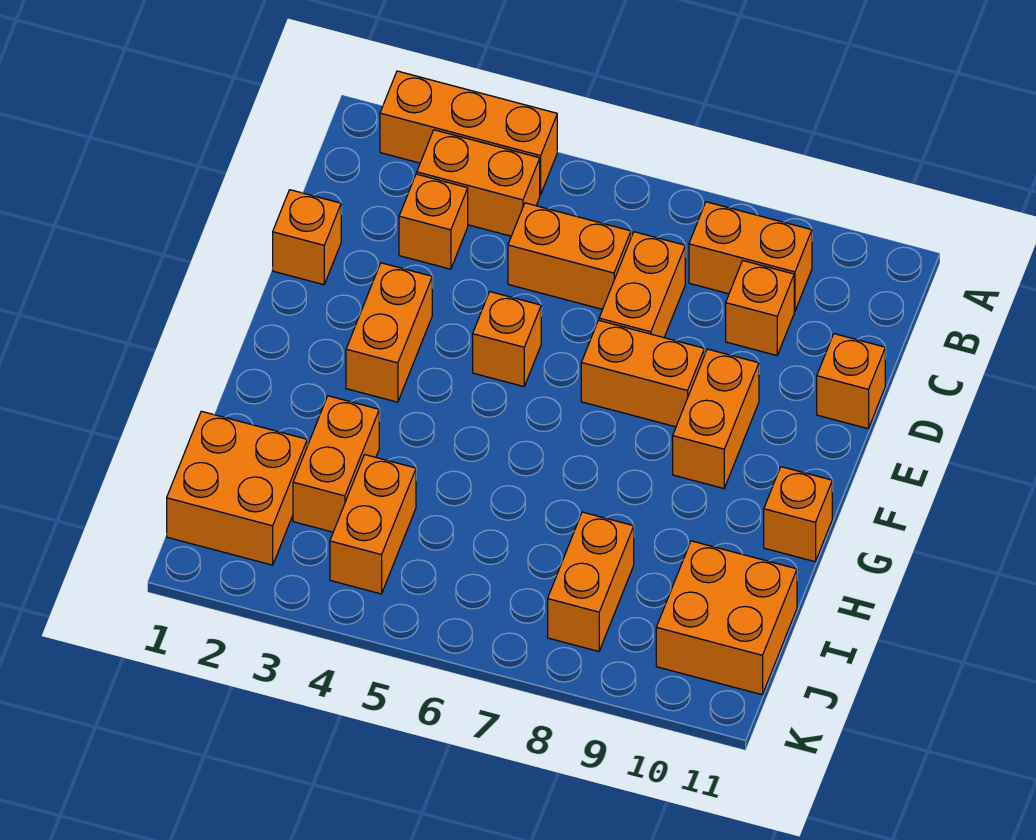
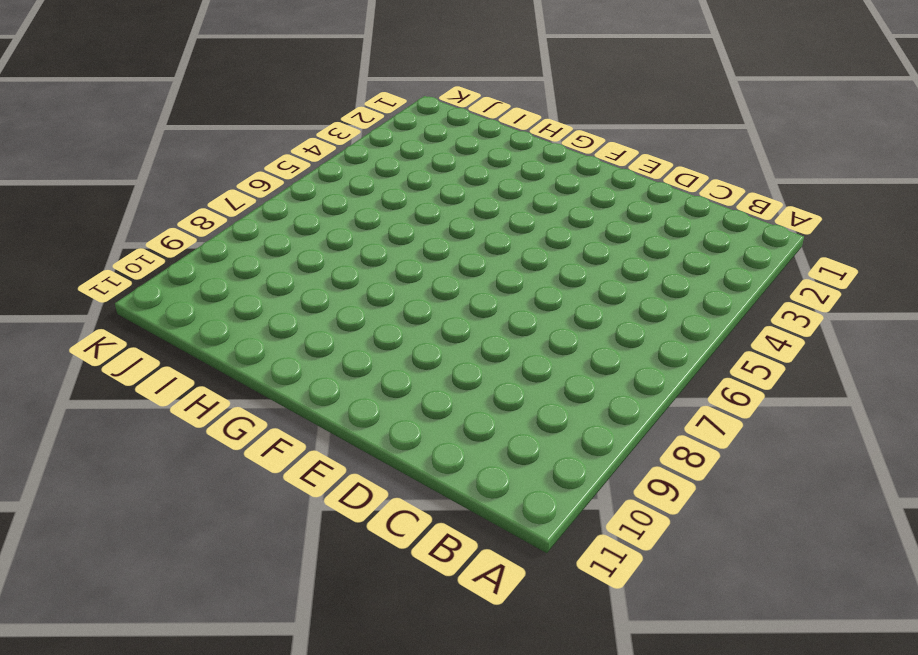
none -> orange 1x3 brick [380,71,557,195]
none -> orange 1x2 brick [417,130,540,236]
none -> orange 1x2 brick [689,202,812,311]

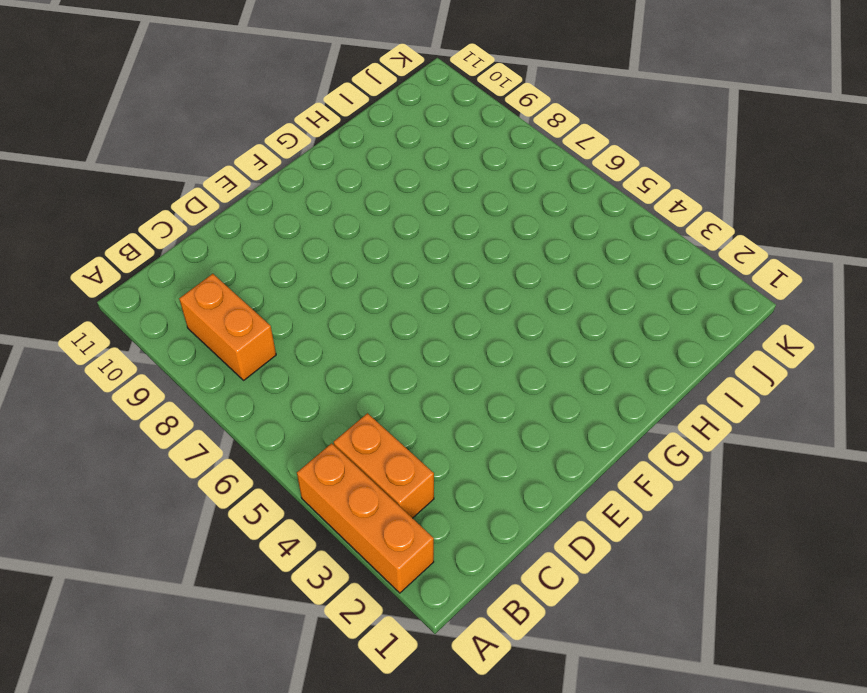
none -> orange 1x1 brick [399,174,468,269]
none -> orange 1x2 brick [508,203,631,309]
none -> orange 1x2 brick [599,232,685,338]

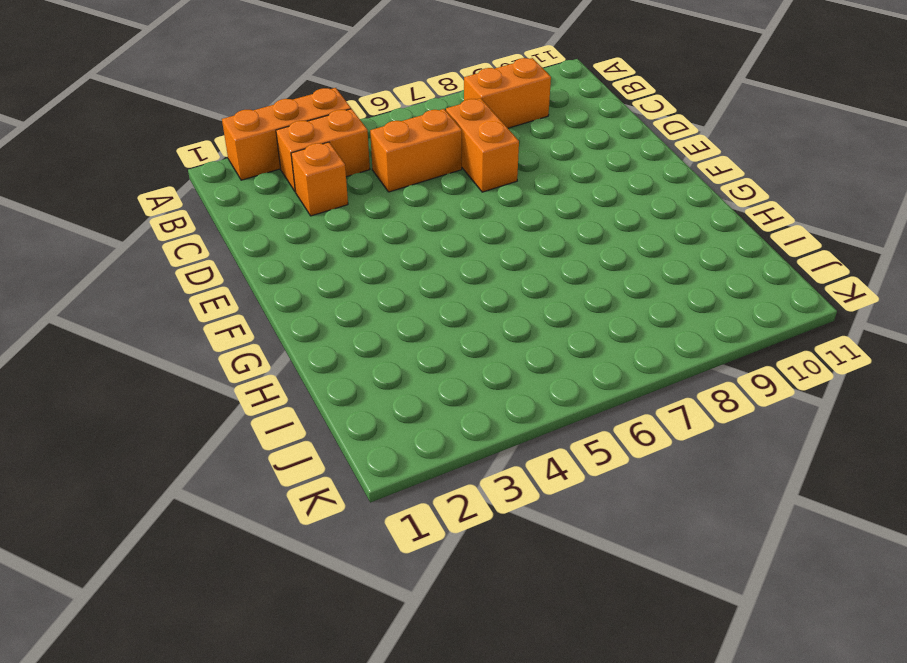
none -> orange 1x1 brick [726,261,794,355]
none -> orange 1x1 brick [273,190,341,285]
none -> orange 1x1 brick [817,334,885,429]

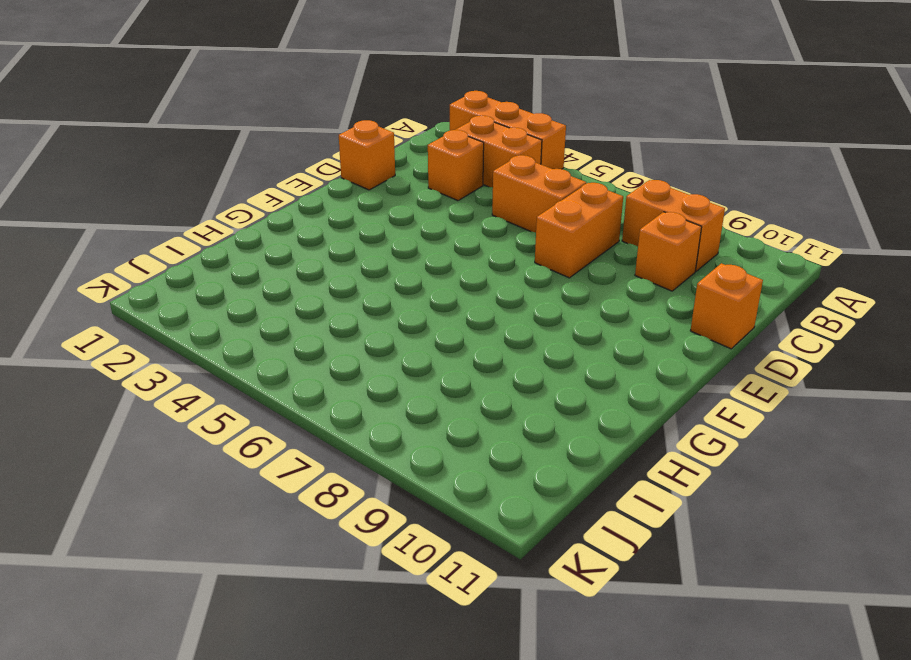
none -> orange 1x2 brick [346,263,432,402]
none -> orange 1x1 brick [473,292,541,387]
none -> orange 1x2 brick [581,320,704,427]

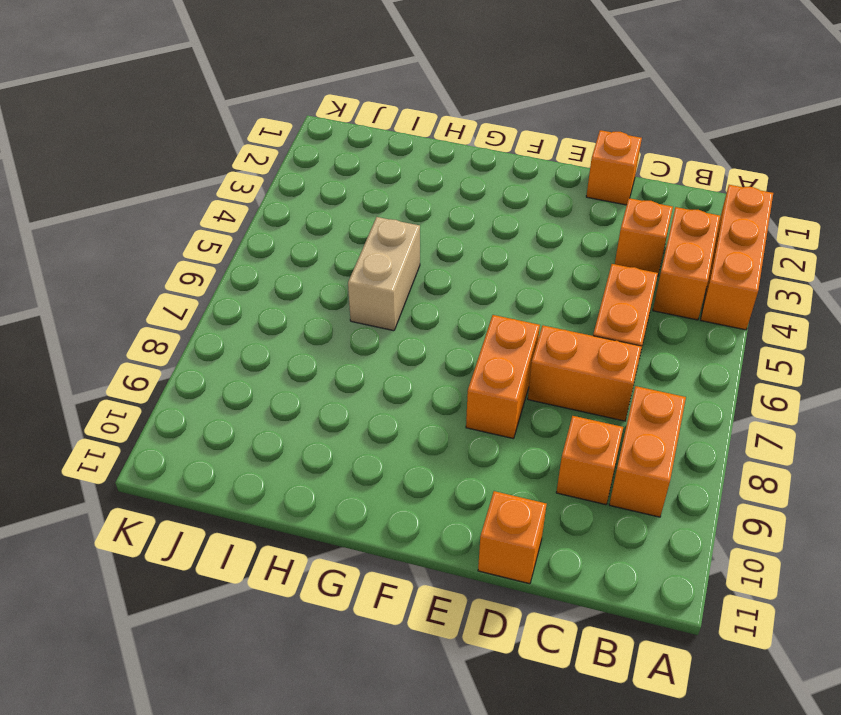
tan 1x2 brick [348,217,420,331] -> none
none -> orange 1x2 brick [346,263,432,402]
none -> orange 1x1 brick [473,292,541,387]
none -> orange 1x2 brick [673,349,759,488]

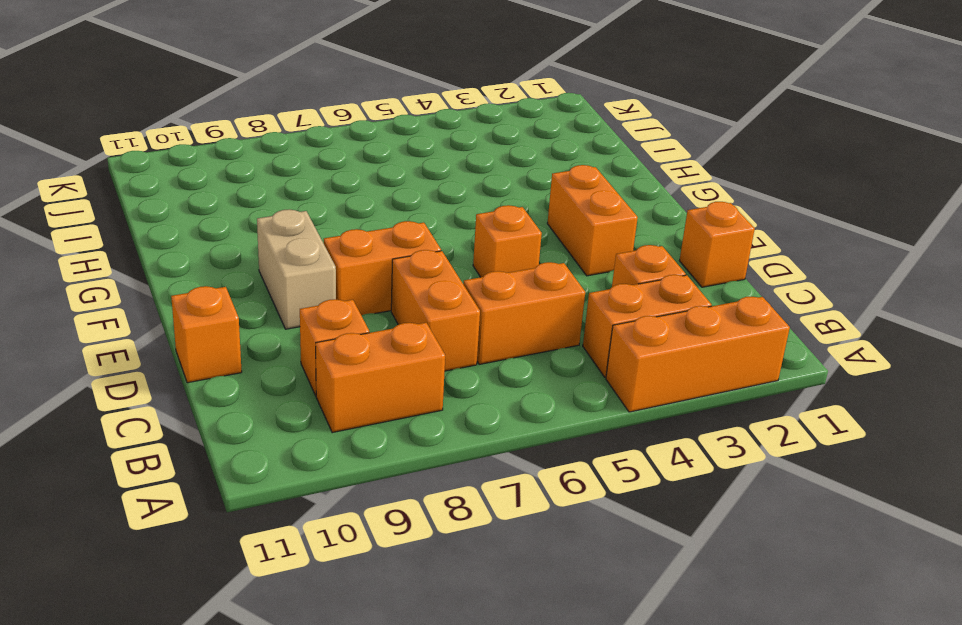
tan 1x2 brick [257,209,336,329] -> orange 1x2 brick [673,349,759,488]
none -> orange 1x1 brick [764,467,832,562]
none -> orange 1x2 brick [293,396,379,532]
none -> orange 2x2 brick [167,411,307,565]

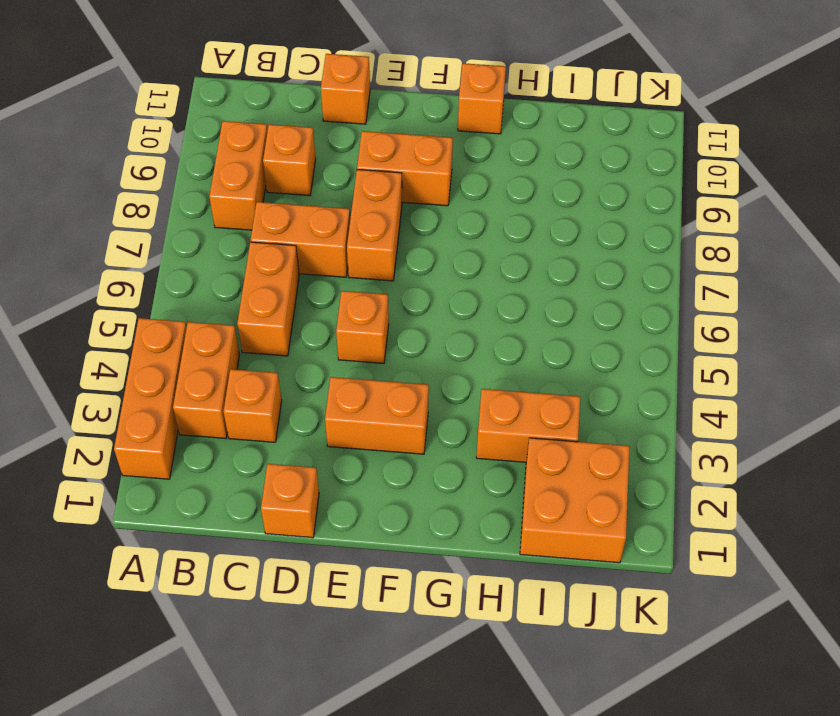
none -> orange 1x2 brick [330,455,416,594]
none -> orange 1x2 brick [548,512,634,651]
none -> orange 2x2 brick [656,541,797,695]

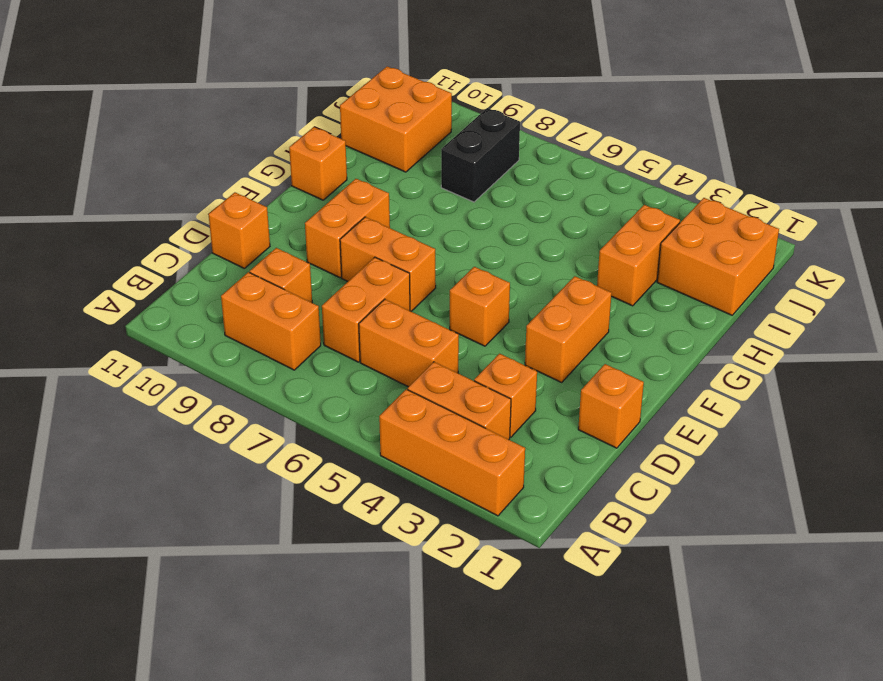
black 1x2 brick [441,108,520,202] -> orange 1x2 brick [548,512,634,651]
none -> orange 1x2 brick [330,455,416,594]

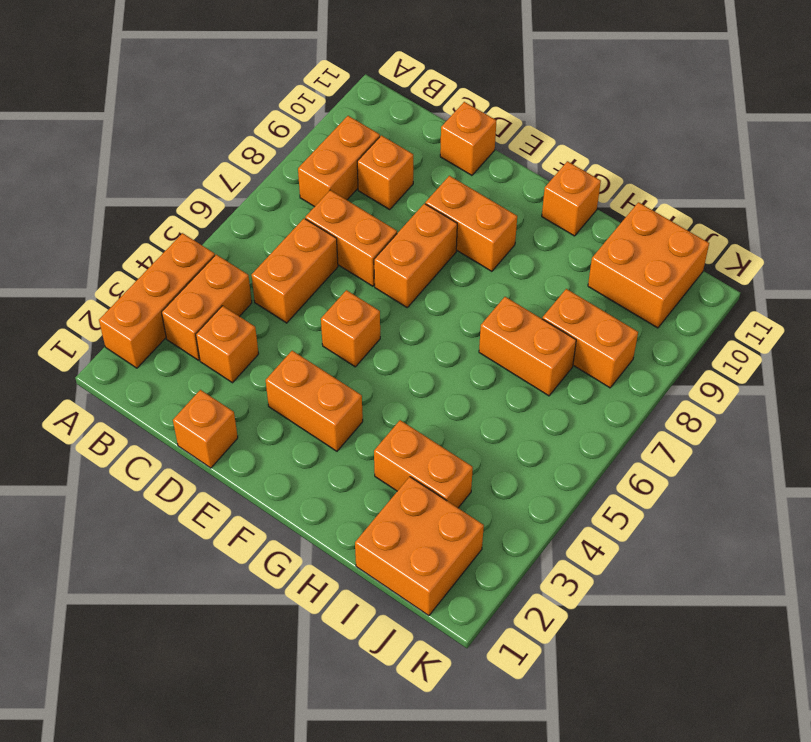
orange 1x2 brick [479,297,576,396] -> orange 1x2 brick moved to [330,455,416,594]

